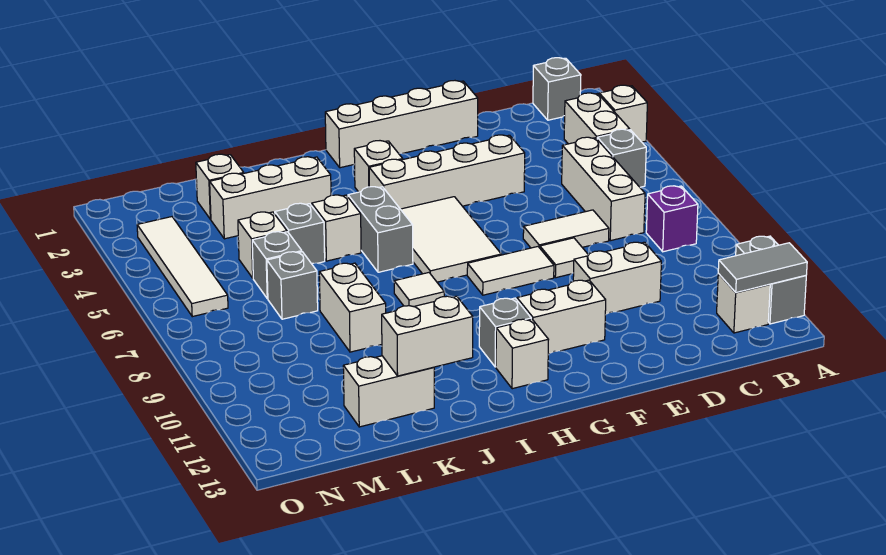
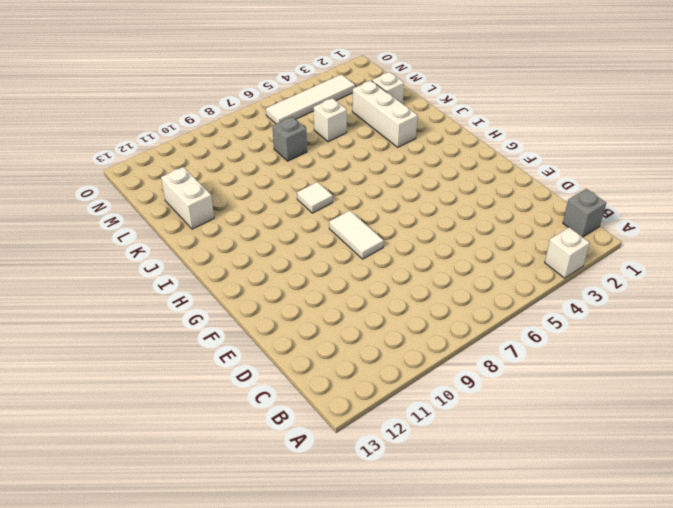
none -> grey 1x2 brick [736,236,806,324]
none -> white 1x2 brick [564,93,630,144]
none -> grey 1x1 brick [597,129,646,187]
none -> purple 1x1 brick [646,186,698,252]

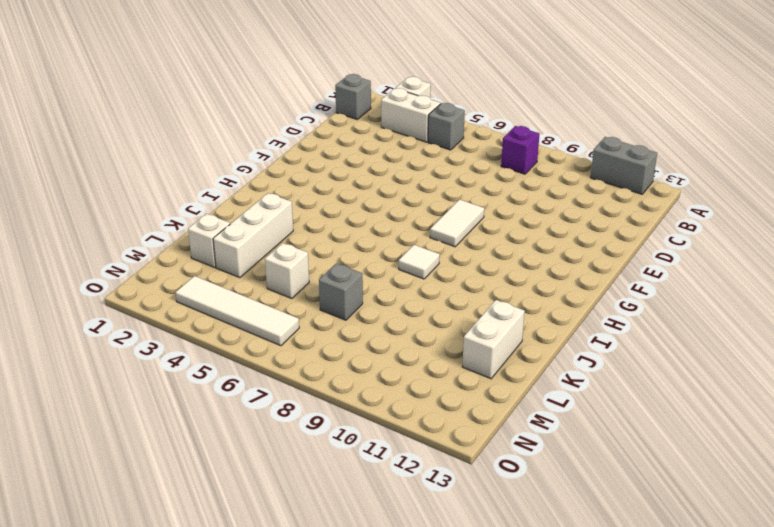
none -> white 1x1 brick [717,274,770,333]
none -> white 1x3 brick [562,137,645,241]
none -> white 1x2 tile [523,210,609,248]
none -> white 1x2 brick [573,242,661,315]

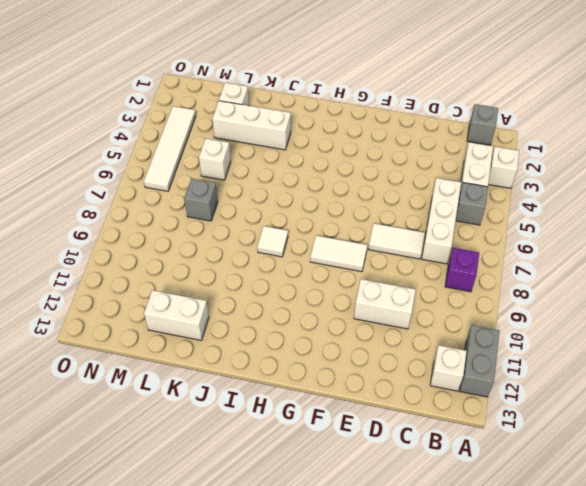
none -> white 1x4 brick [325,81,478,168]
none -> white 1x4 brick [369,135,525,209]
none -> white 1x1 tile [540,238,588,278]
none -> white 1x2 brick [517,280,606,354]

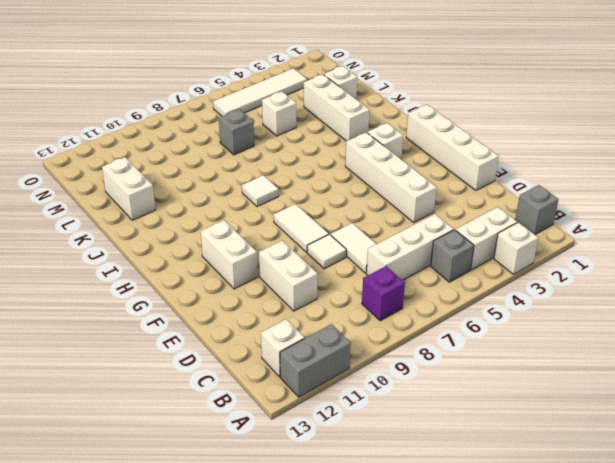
none -> white 2x3 tile [401,197,501,282]
none -> grey 1x1 brick [479,298,531,367]
none -> white 1x1 brick [496,319,549,389]
none -> grey 1x2 brick [348,187,413,272]

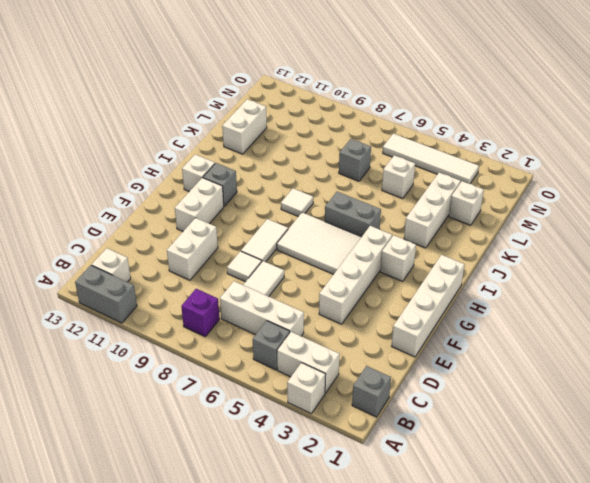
none -> white 1x1 brick [312,195,361,261]
none -> grey 1x1 brick [275,203,325,263]
none -> white 1x2 brick [319,263,386,352]
none -> grey 1x1 brick [252,232,302,299]

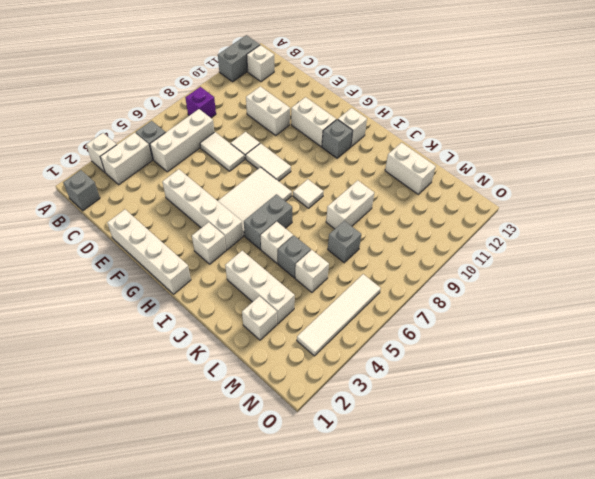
none -> grey 1x1 brick [252,232,302,299]
none -> grey 1x2 tile [718,243,807,292]
none -> white 1x2 brick [382,296,473,376]

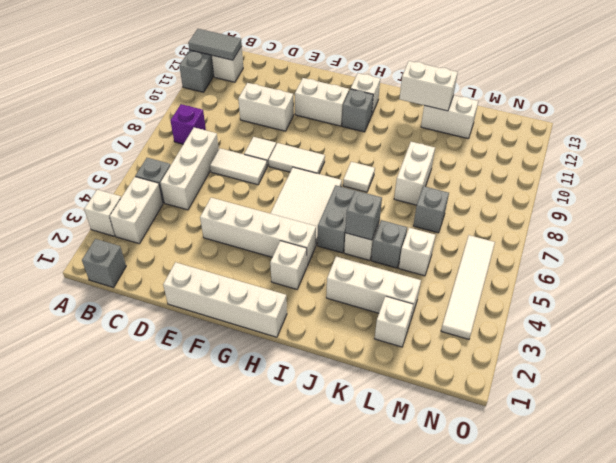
grey 1x1 brick [345,190,382,240] -> grey 1x1 brick moved to [252,232,302,299]

